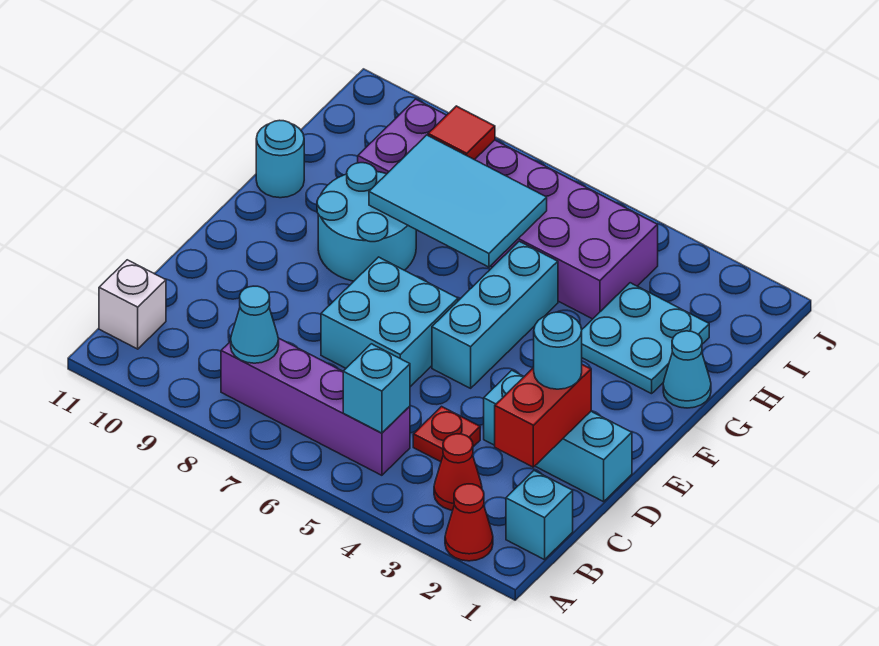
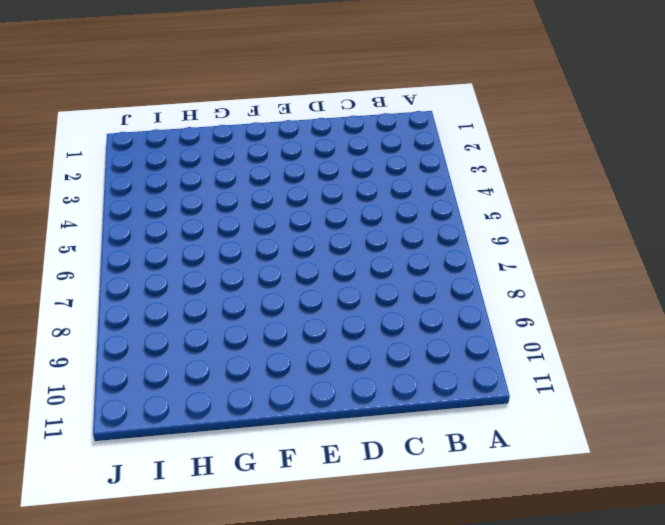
none -> red 1x1 cone [445,484,493,561]
none -> cyan 1x1 brick [506,471,573,560]
none -> red 1x1 cone [434,434,482,510]

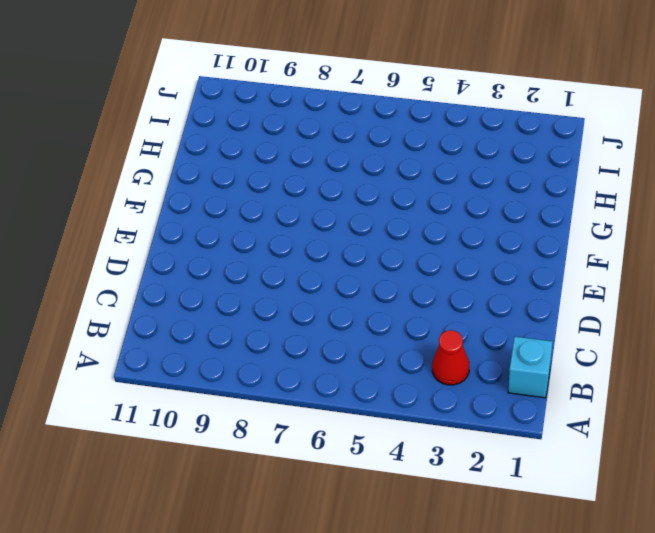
none -> red 1x1 cone [445,484,493,561]
none -> purple 1x4 brick [221,338,410,475]
none -> white 1x1 brick [99,260,166,349]

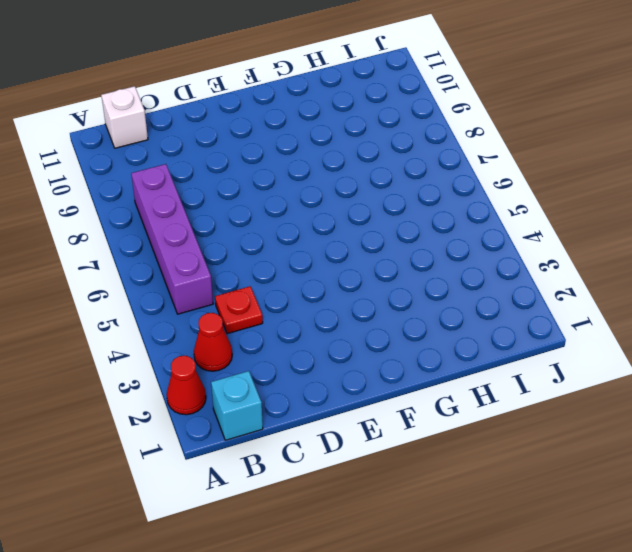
none -> cyan 1x3 brick [484,371,632,502]
none -> cyan 2x2 brick [321,257,458,387]
none -> cyan 1x3 brick [432,241,558,388]

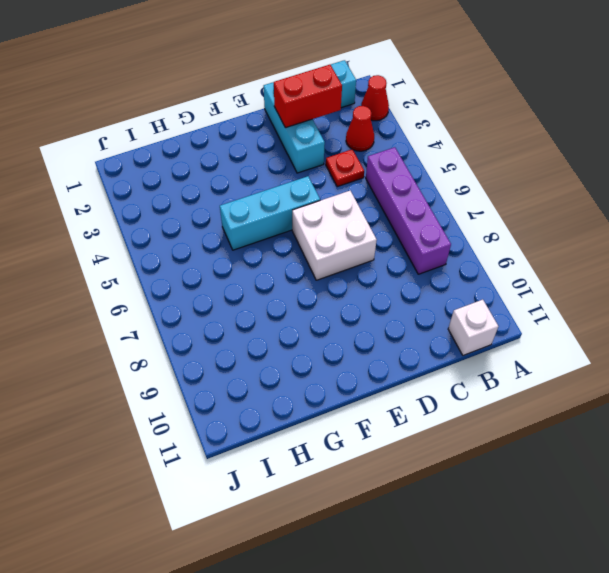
white 2x2 brick [292,191,377,280] -> cyan 2x2 brick [321,257,458,387]
none -> cyan 2x2 round brick [317,163,416,281]
none -> cyan 1x1 cone [663,331,711,408]
none -> cyan 2x2 plate [582,283,709,394]

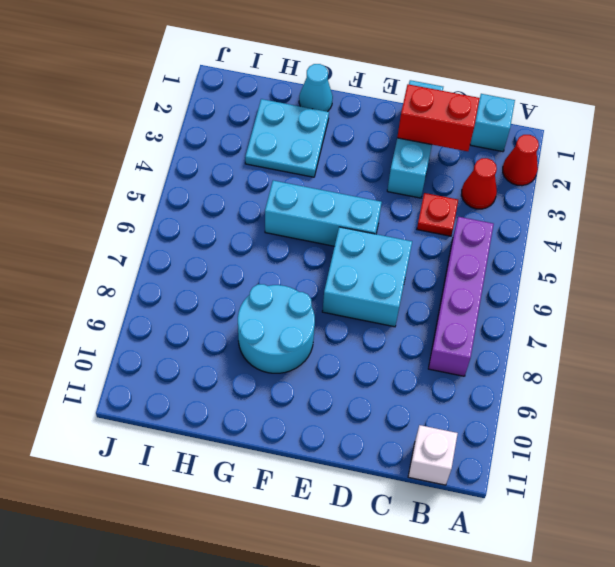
none -> cyan 1x1 round brick [256,120,304,198]
none -> purple 2x6 brick [358,99,658,319]
none -> cyan 1x1 brick [343,344,410,433]

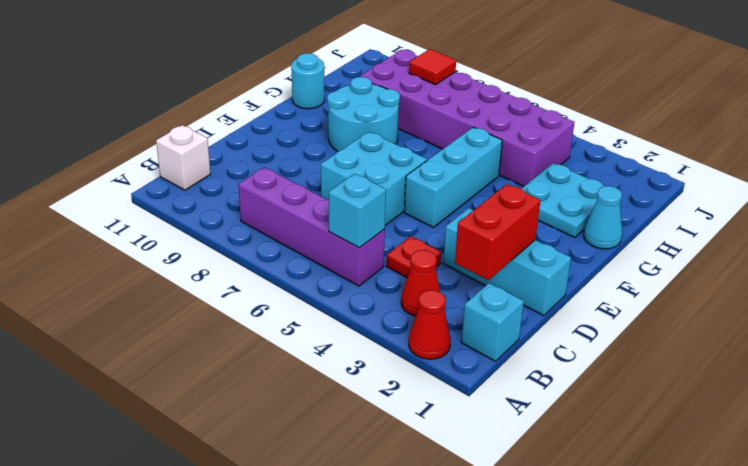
none -> cyan 1x1 cone [231,286,279,363]
none -> cyan 2x3 tile [369,135,547,267]
none -> cyan 1x1 round brick [534,312,582,389]

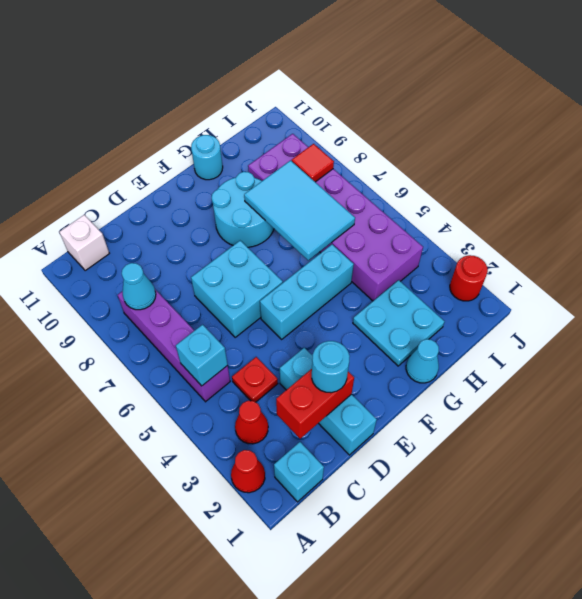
red 1x1 round brick [450,255,488,301] -> none

